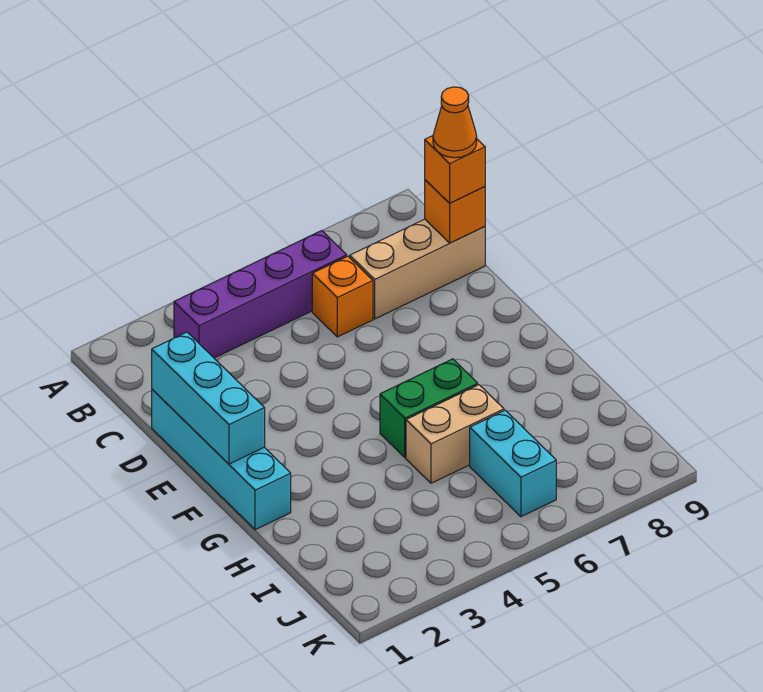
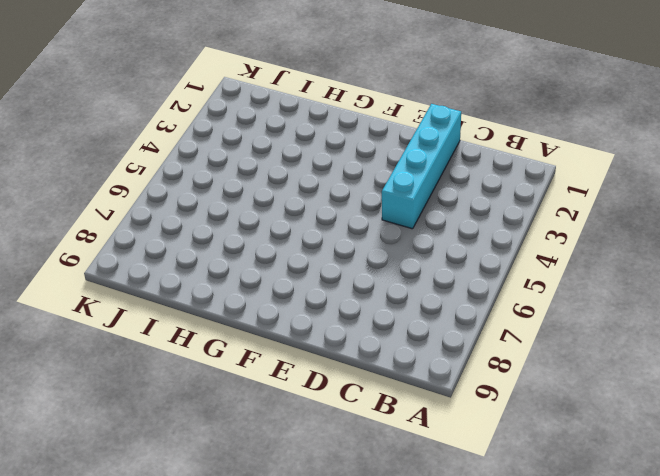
cyan 1x4 brick [382,104,461,229] -> cyan 1x4 brick turned to [152,389,291,530]
none -> purple 1x4 brick [174,231,347,358]
none -> orange 1x1 brick [312,256,373,337]

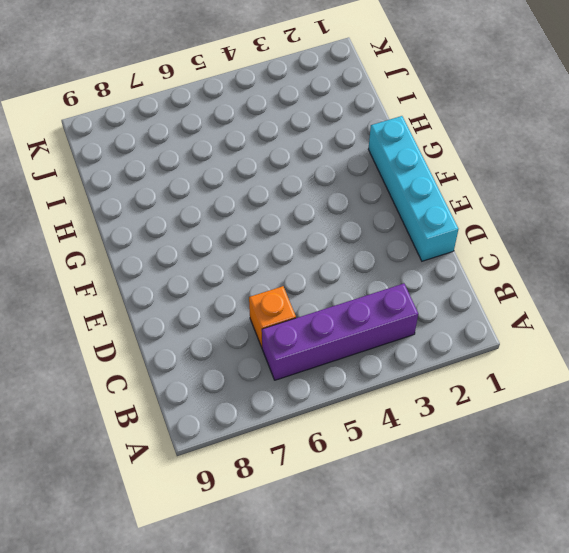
none -> tan 1x3 brick [349,219,485,319]
none -> green 1x2 brick [380,359,478,458]

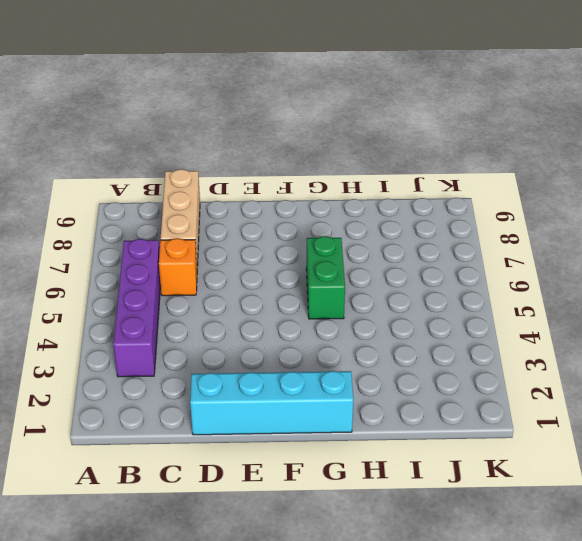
none -> tan 1x2 brick [406,385,504,483]
none -> cyan 1x2 brick [470,410,556,517]

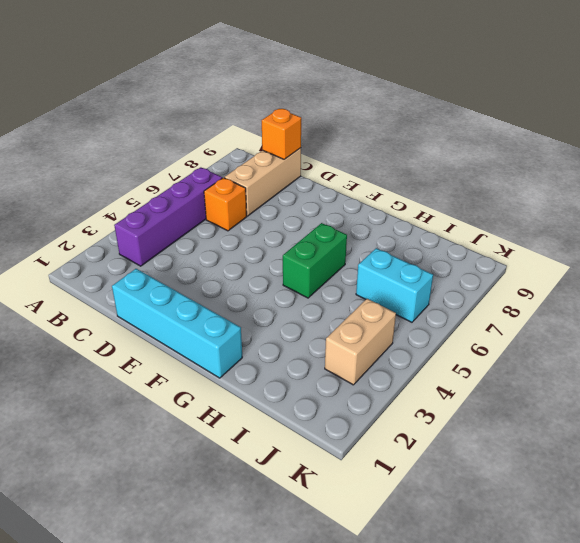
tan 1x2 brick [325,299,396,385] -> tan 1x2 brick moved to [406,385,504,483]
none -> cyan 1x3 brick [152,332,265,464]
none -> orange 1x1 brick [425,136,485,203]

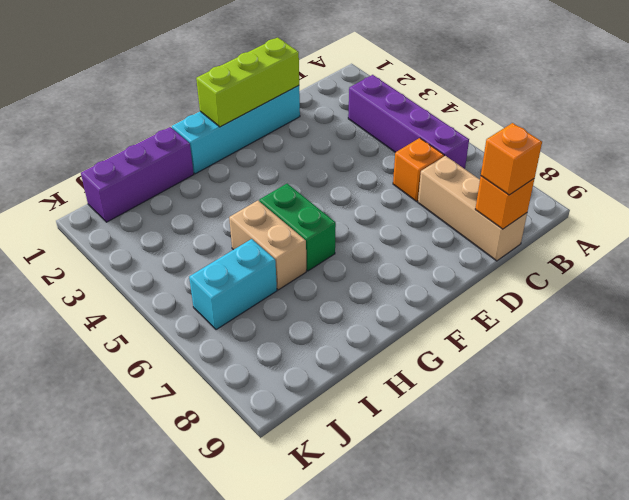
lime 1x3 brick [196,38,299,127] -> cyan 1x3 brick [152,332,265,464]
purple 1x3 brick [81,127,194,222] -> none
none -> orange 1x1 cone [433,87,477,158]

